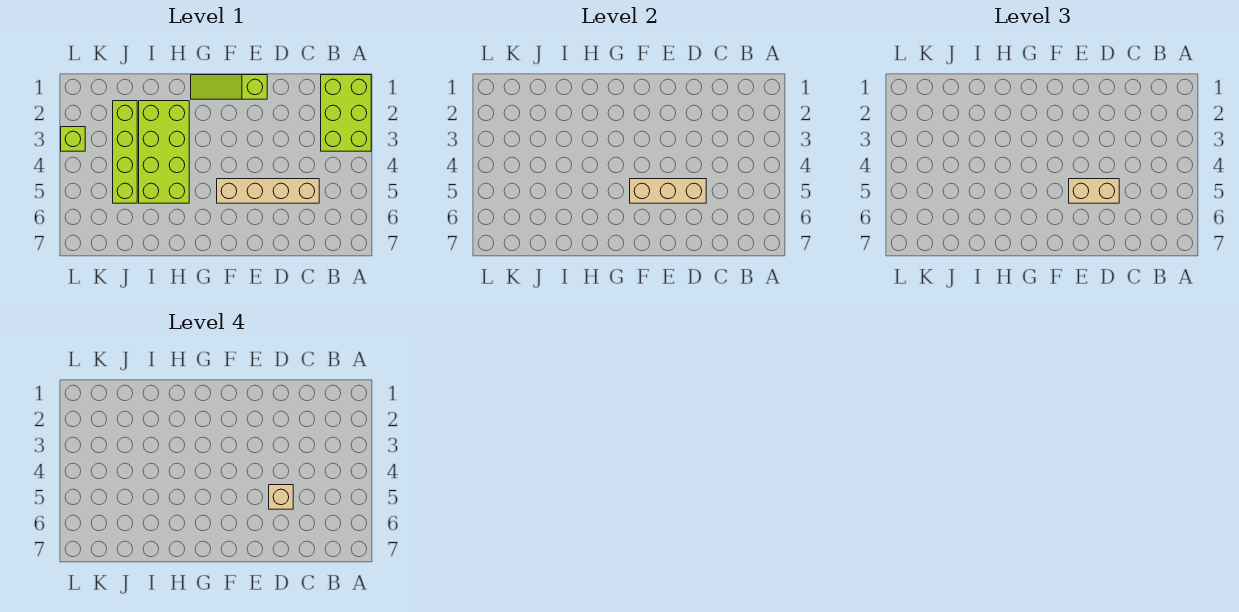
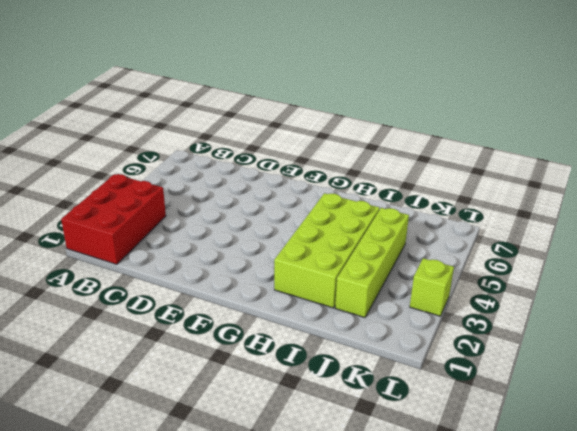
red 2x3 brick [61,174,166,264] -> lime 2x3 brick [321,75,371,151]
none -> tan 1x4 brick [217,179,319,203]
none -> lime 1x3 slope [191,75,267,99]

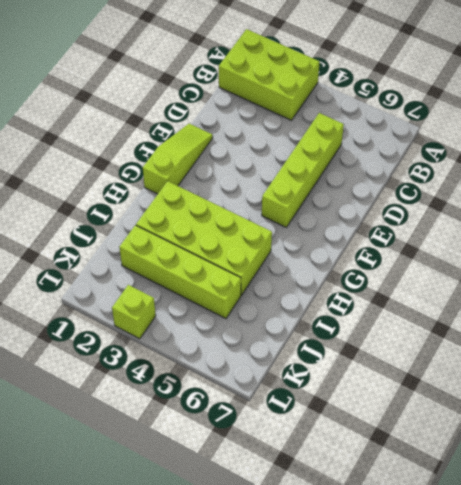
lime 1x4 brick [262,113,344,227] -> tan 1x4 brick [217,179,319,203]
lime 1x3 slope [143,124,213,194] -> lime 1x3 slope turned to [191,75,267,99]
none -> tan 1x3 brick [630,179,706,203]
none -> tan 1x2 brick [1069,179,1119,203]

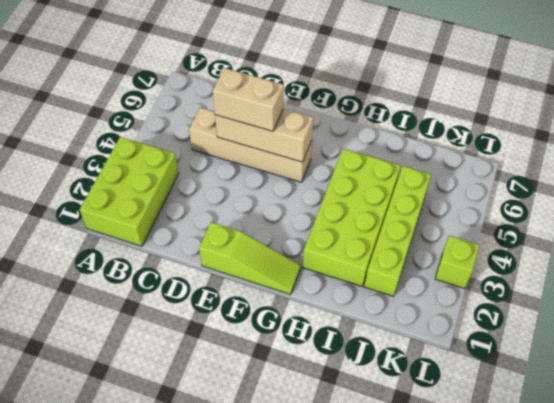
none -> tan 1x1 brick [269,485,293,509]

